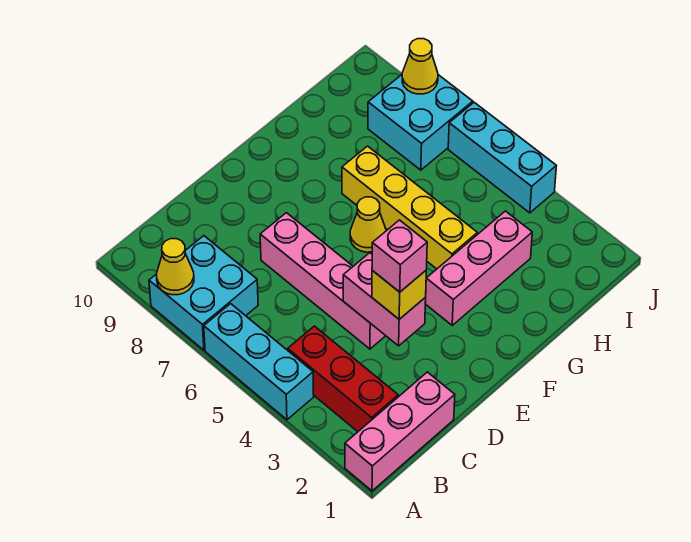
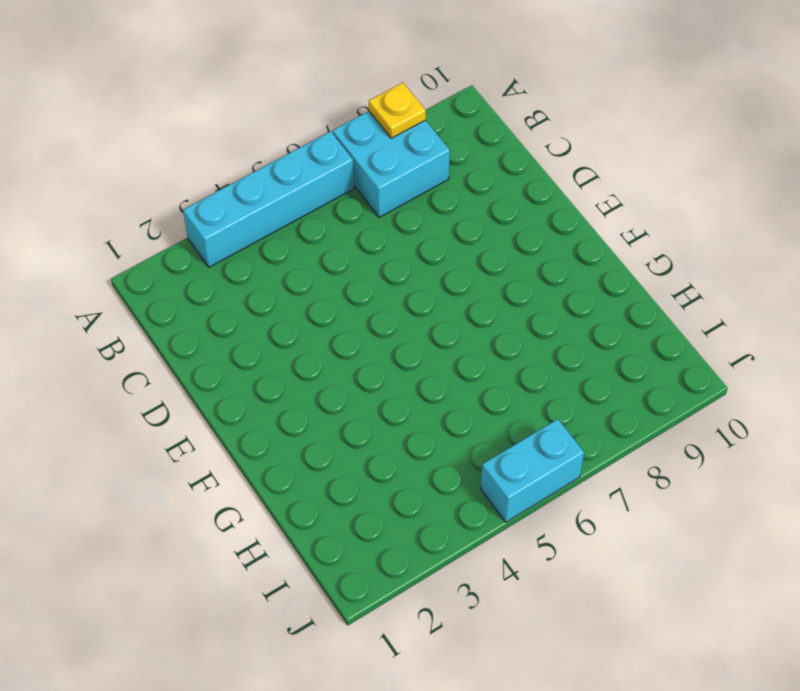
cyan 1x4 brick [183,131,354,267] -> cyan 1x3 brick [204,304,314,420]
yellow 1x1 plate [369,83,426,138] -> yellow 1x1 cone [157,239,194,295]
cyan 1x2 brick [480,419,584,522] -> cyan 1x3 brick [448,102,556,213]
none -> pink 1x3 brick [345,372,455,491]
none -> red 1x3 brick [288,326,398,432]
none -> pink 1x4 brick [260,213,386,349]

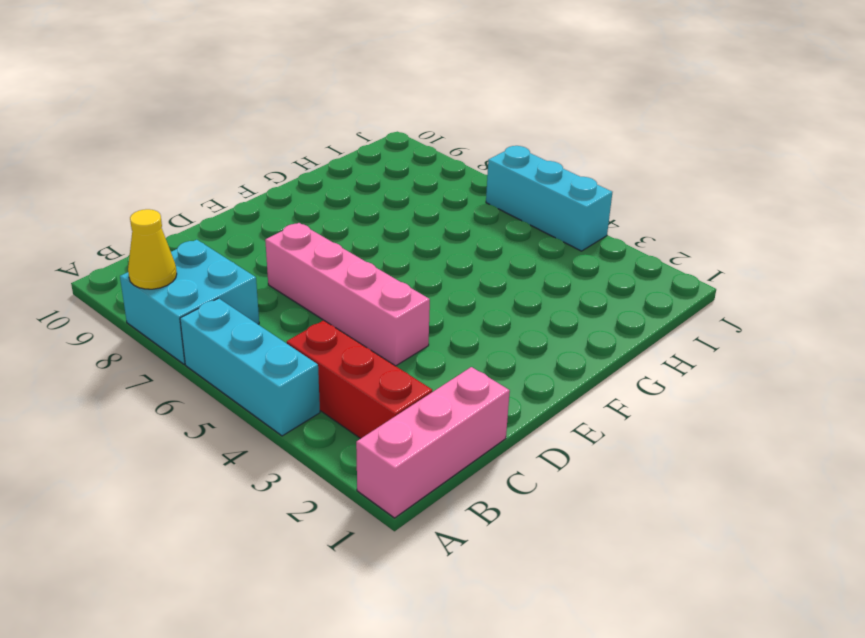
none -> pink 1x3 brick [426,211,532,325]
none -> yellow 1x1 cone [350,197,386,252]
none -> yellow 1x4 brick [342,146,477,269]

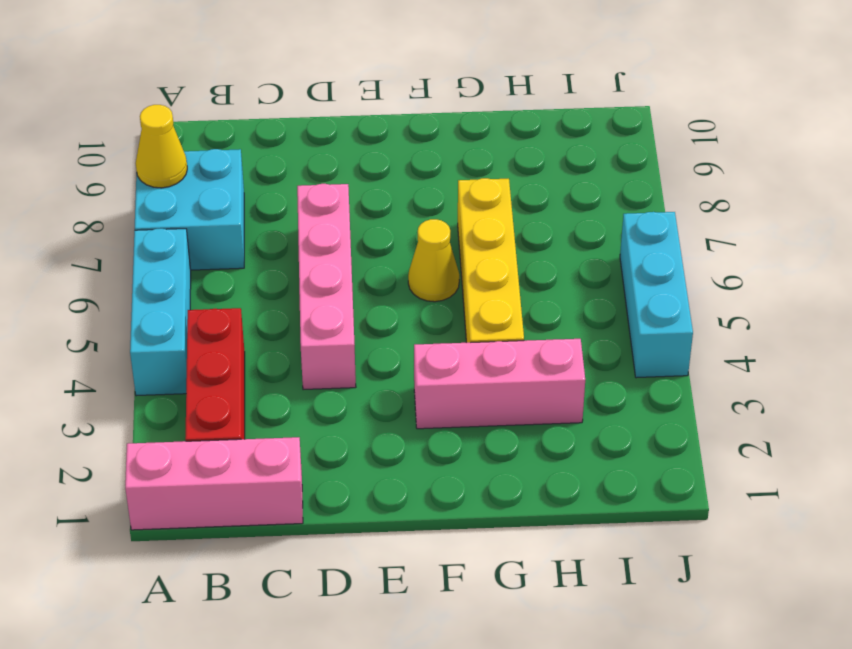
none -> cyan 2x2 brick [368,75,473,170]
none -> pink 1x2 brick [343,253,426,346]
none -> yellow 1x1 cone [402,39,438,94]

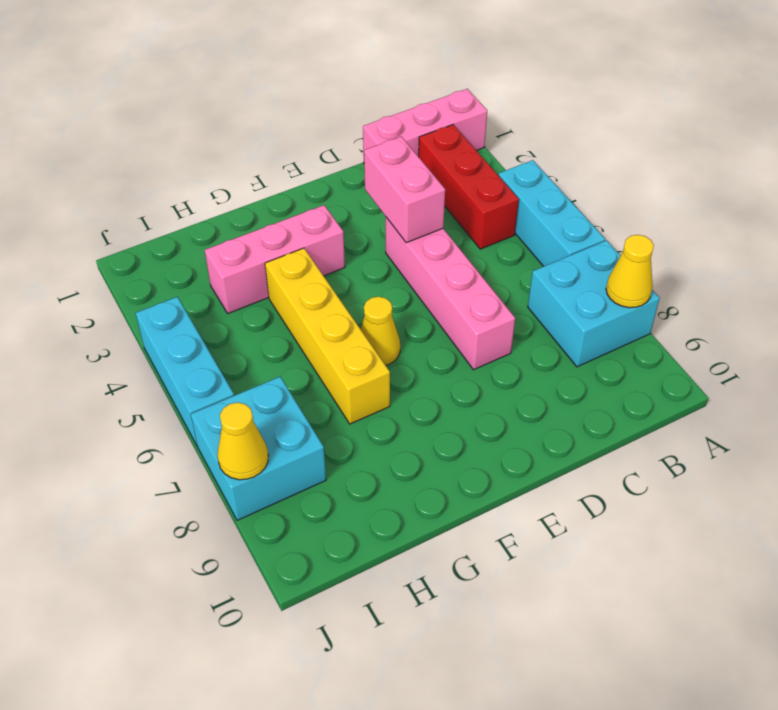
none -> yellow 1x1 brick [372,271,426,319]
none -> pink 1x1 brick [372,220,427,292]

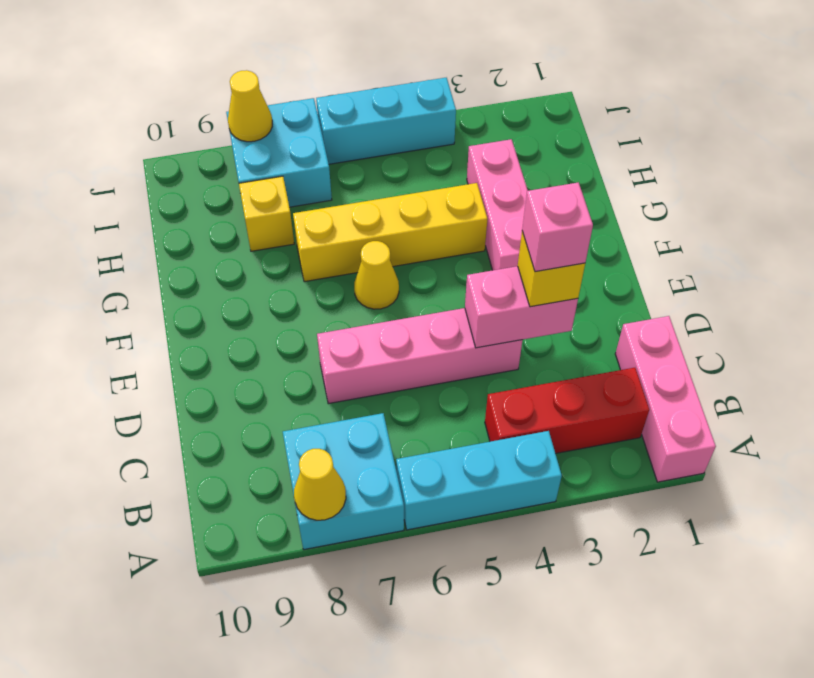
yellow 1x1 brick [239,176,294,251] -> none

